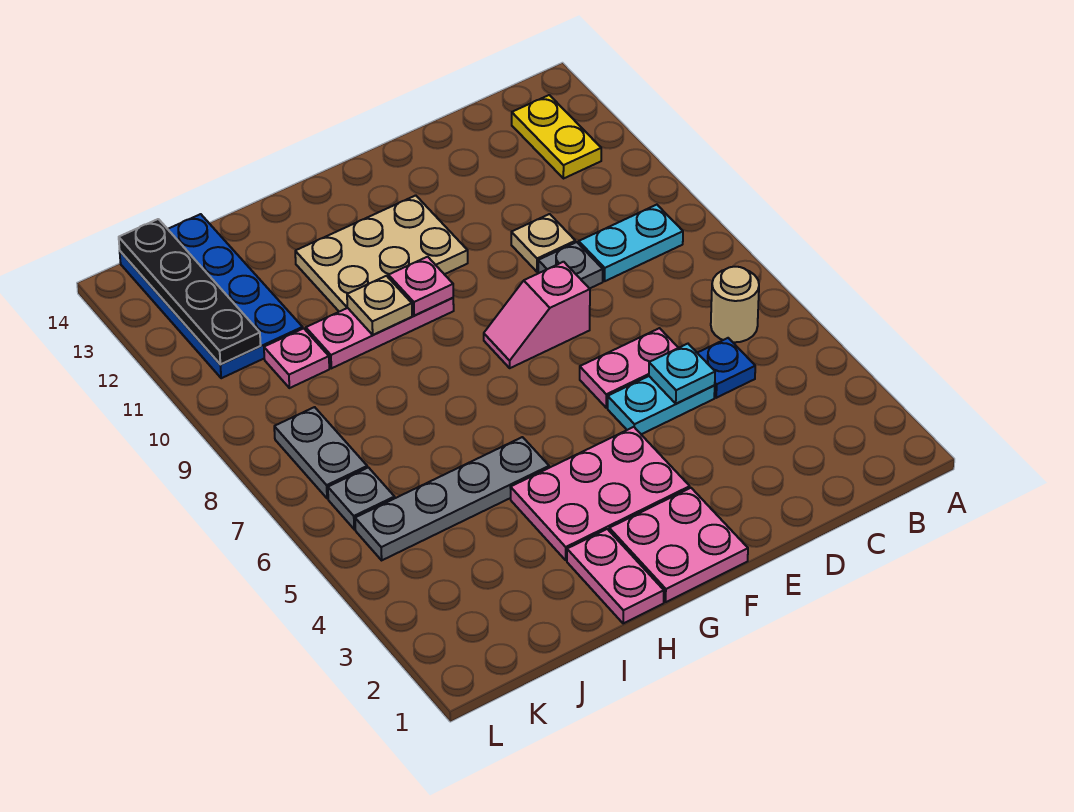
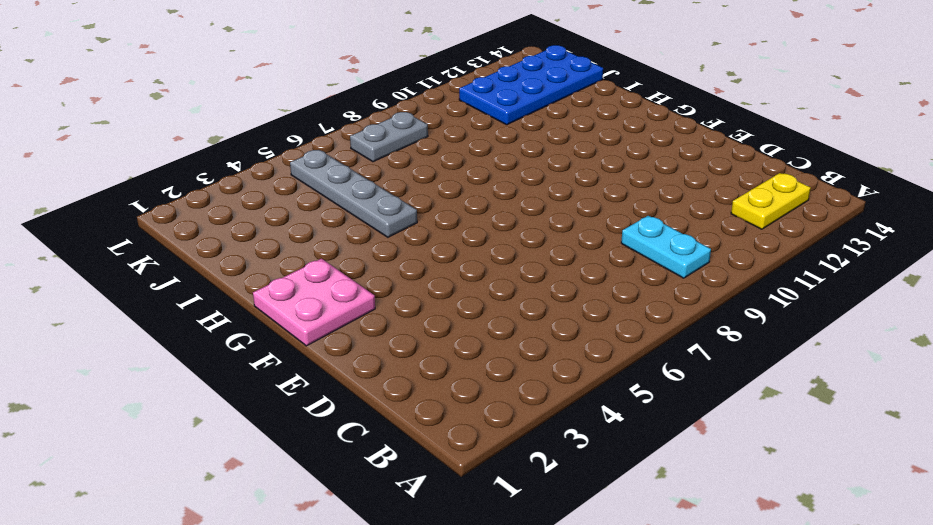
none -> tan 1x1 round brick [711,267,759,342]
none -> blue 1x1 plate [698,338,755,398]
none -> cyan 1x2 plate [608,376,715,434]

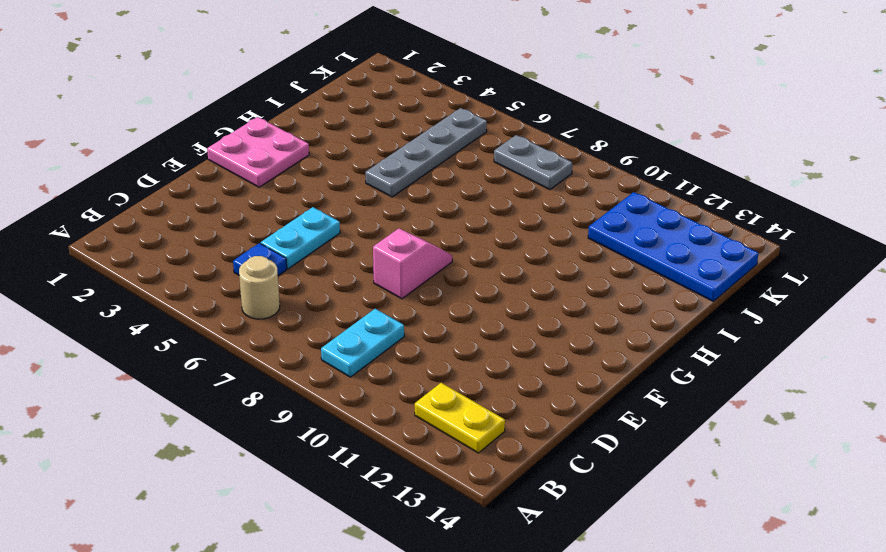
none -> pink 1x2 plate [580,328,678,408]
none -> grey 1x1 plate [538,242,603,289]
none -> tan 1x1 plate [511,214,575,272]

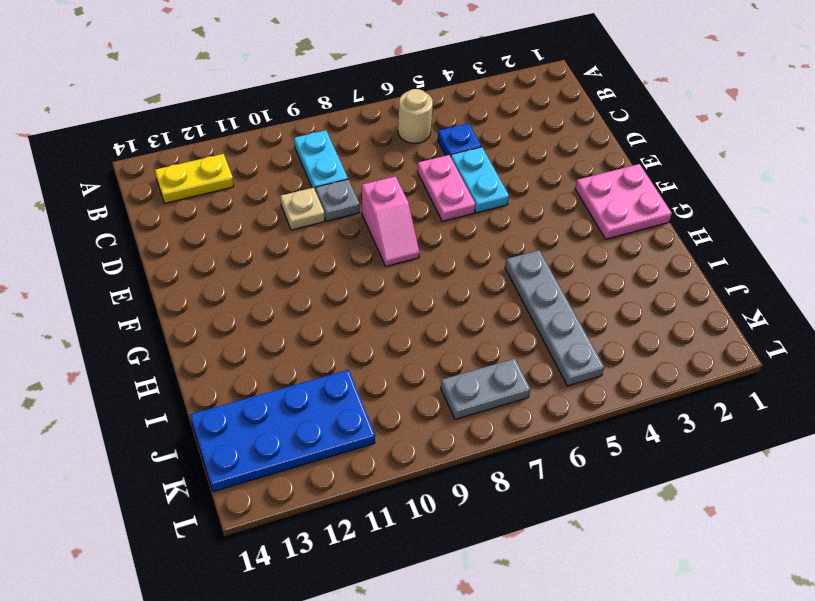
none -> pink 2x3 plate [510,427,690,560]
none -> tan 2x3 plate [295,195,468,312]
none -> pink 1x3 plate [306,298,454,368]

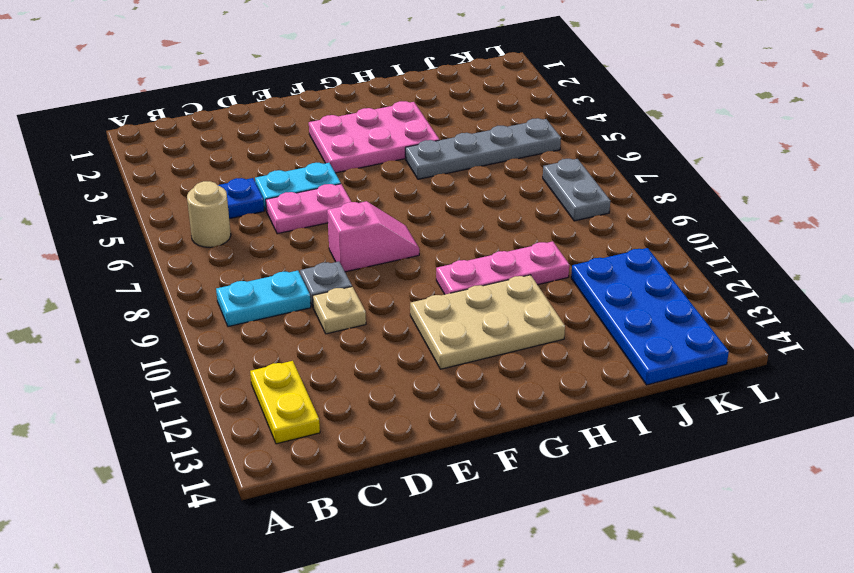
none -> pink 2x2 plate [609,488,748,602]
none -> pink 1x2 plate [567,529,664,624]
none -> pink 1x1 plate [264,328,329,388]

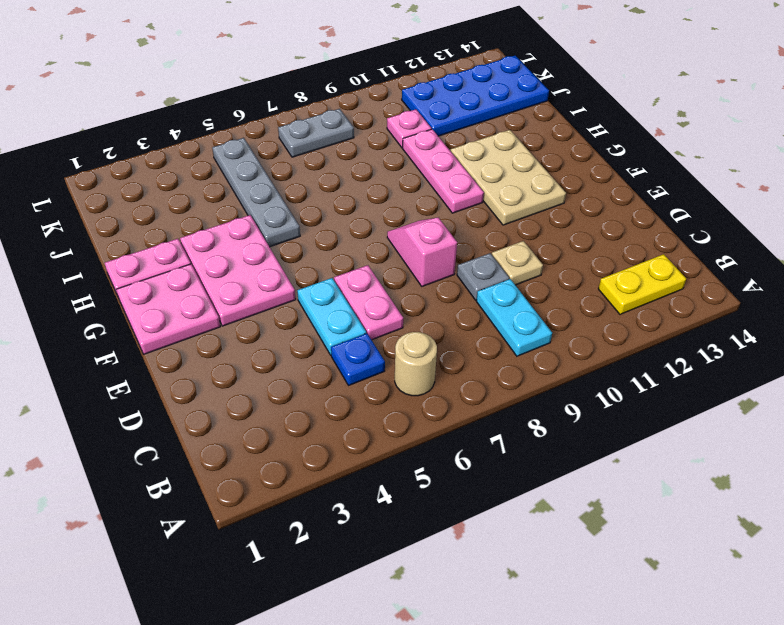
none -> grey 1x1 plate [328,468,395,529]
none -> cyan 1x1 plate [649,344,715,404]
none -> pink 1x1 plate [388,257,453,316]

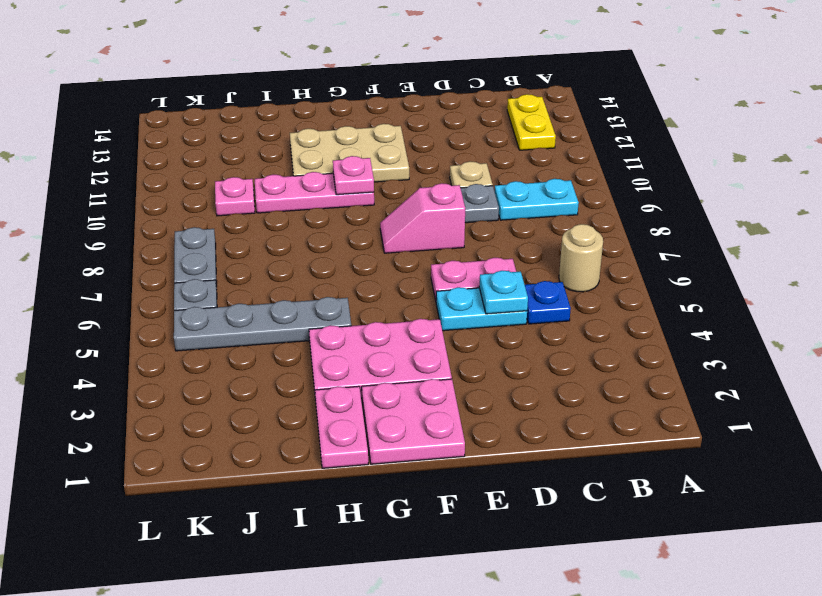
none -> blue 2x4 plate [120,214,303,378]
none -> tan 1x1 plate [347,276,412,335]
none -> black 1x4 plate [119,219,261,364]

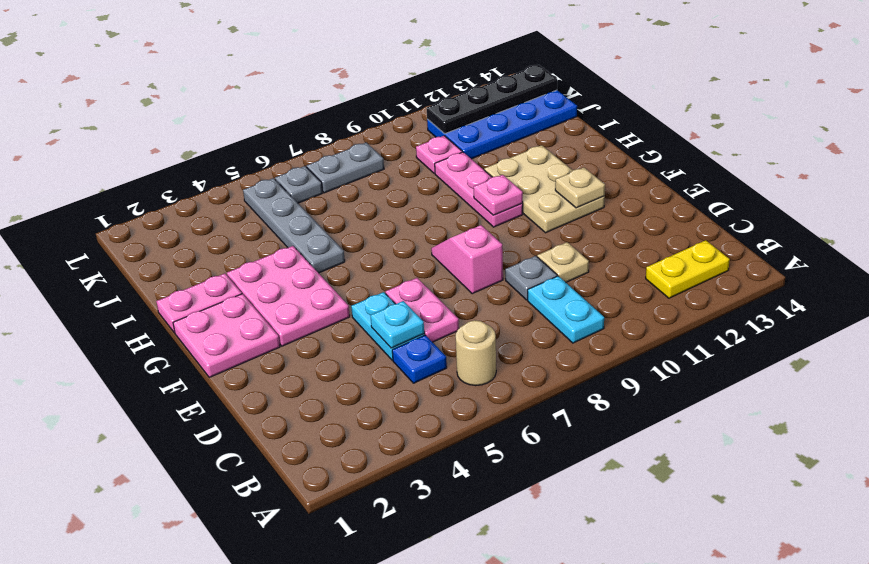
tan 1x1 plate [555,168,605,208] -> tan 1x1 plate moved to [347,276,412,335]

